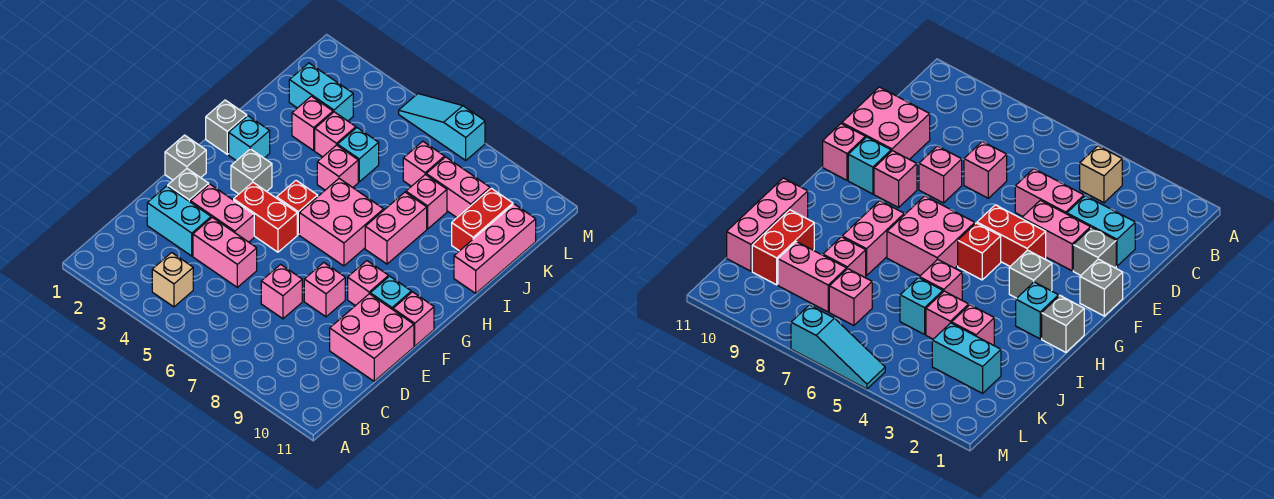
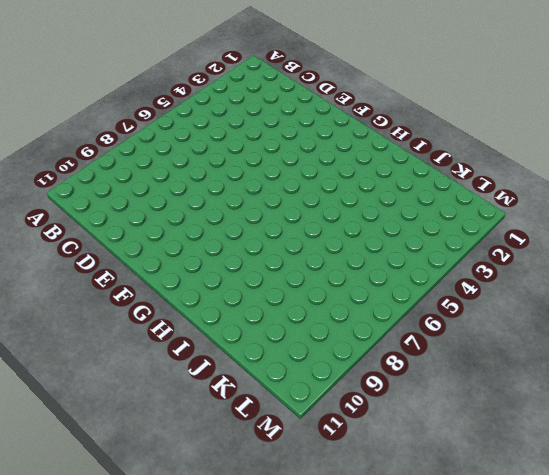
none -> tan 1x1 brick [152,253,193,307]
none -> cyan 1x2 brick [147,186,211,256]
none -> pink 1x2 brick [193,217,257,287]
none -> pink 1x1 brick [261,264,302,319]

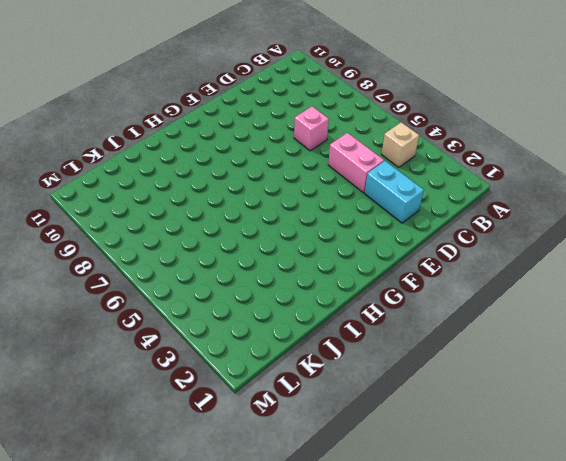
none -> pink 2x2 brick [330,294,414,381]
none -> grey 1x1 brick [168,169,209,202]
none -> pink 1x2 brick [190,184,254,242]
none -> pink 1x1 brick [304,263,345,317]

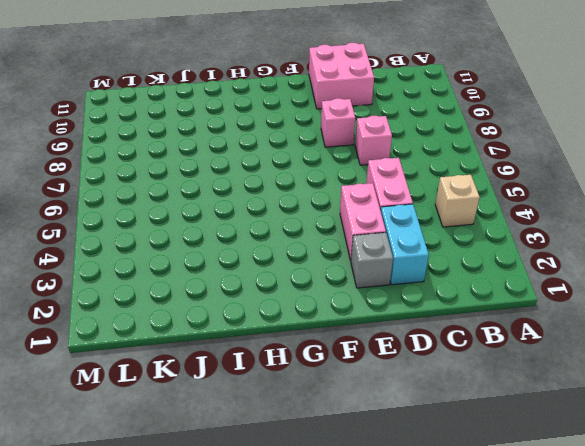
none -> grey 1x1 brick [165,135,206,180]
none -> red 1x2 brick [234,182,297,252]
none -> pink 1x1 brick [348,261,389,306]
none -> cyan 1x1 brick [370,276,411,310]

